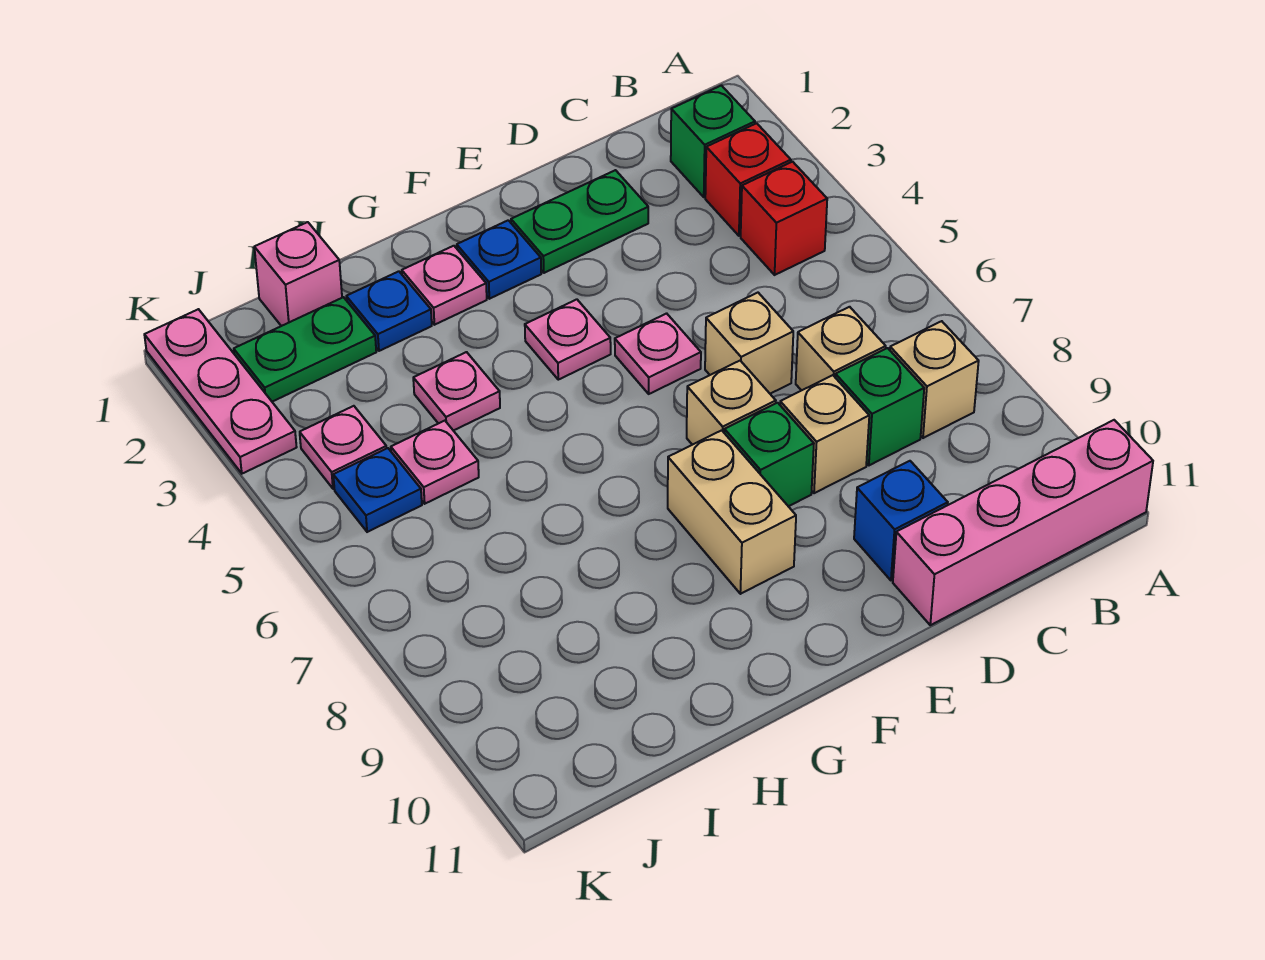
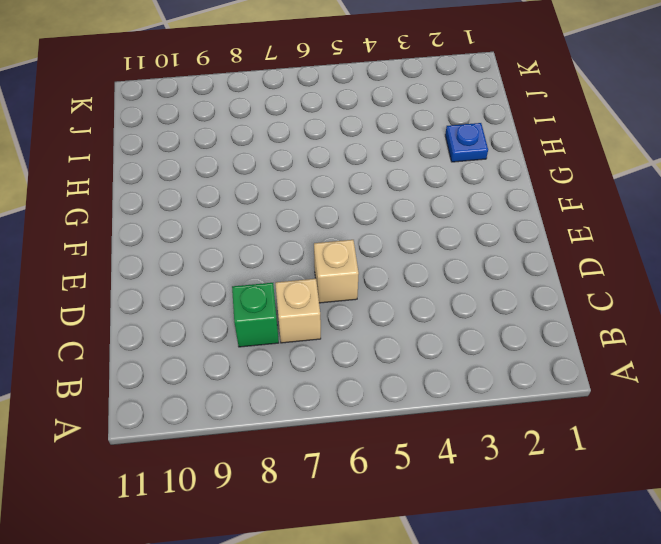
none -> pink 1x4 brick [893,420,1153,625]
none -> green 1x1 brick [671,85,755,197]
none -> red 1x1 brick [705,123,791,236]

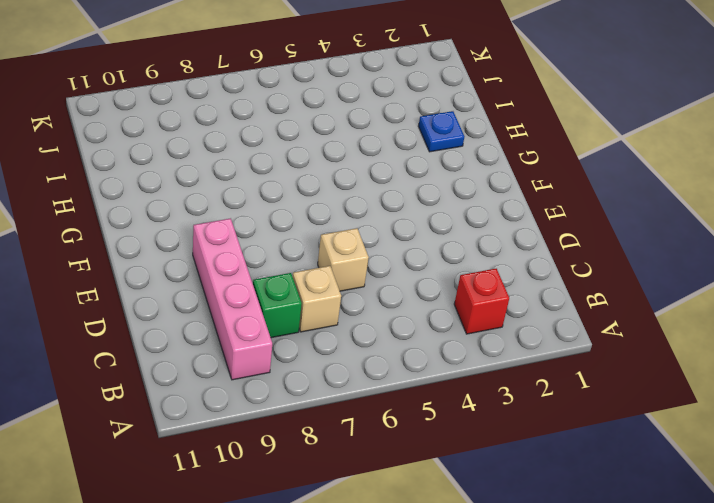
pink 1x4 brick [193,218,272,380] -> pink 1x4 brick moved to [893,420,1153,625]
none -> green 1x1 brick [671,85,755,197]
none -> red 1x1 brick [741,162,827,275]
none -> tan 1x1 brick [890,321,979,438]

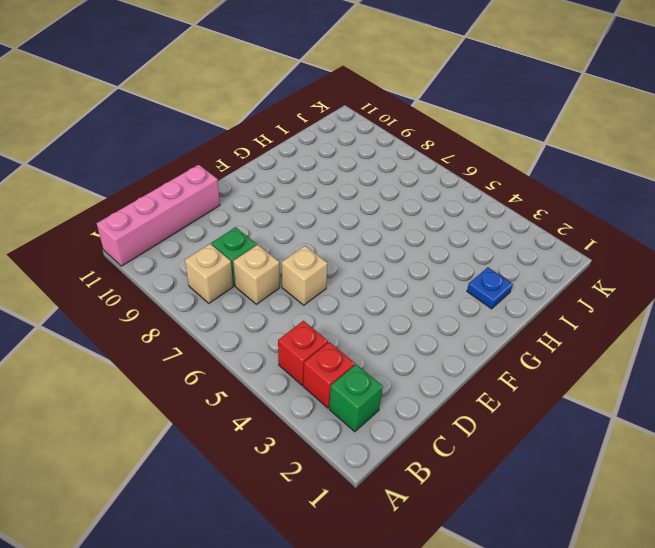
none -> green 1x2 plate [511,170,648,273]
none -> tan 1x1 brick [780,375,869,493]
none -> blue 1x1 brick [854,461,948,580]

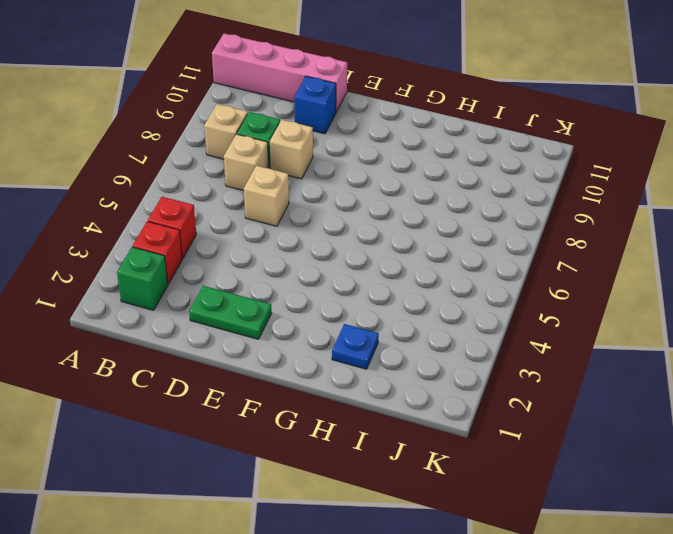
none -> pink 1x1 plate [615,313,701,394]
none -> tan 1x1 brick [687,361,776,445]
none -> green 1x1 brick [724,403,814,506]

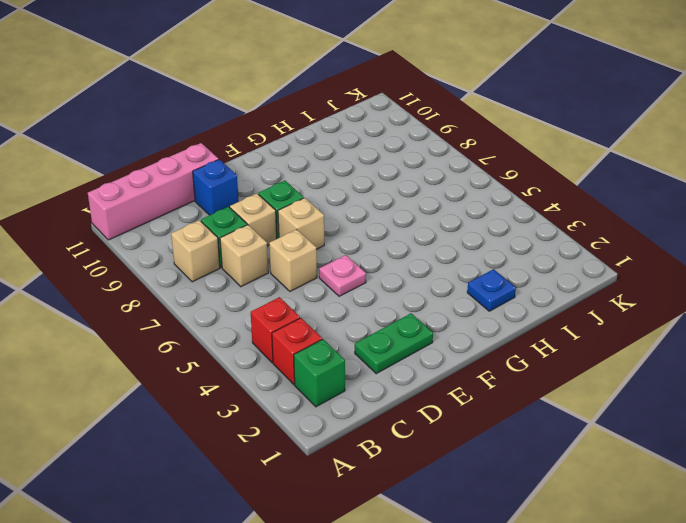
none -> blue 1x1 plate [457,220,541,299]
none -> pink 1x1 plate [525,299,611,380]
none -> tan 1x2 brick [668,430,796,594]

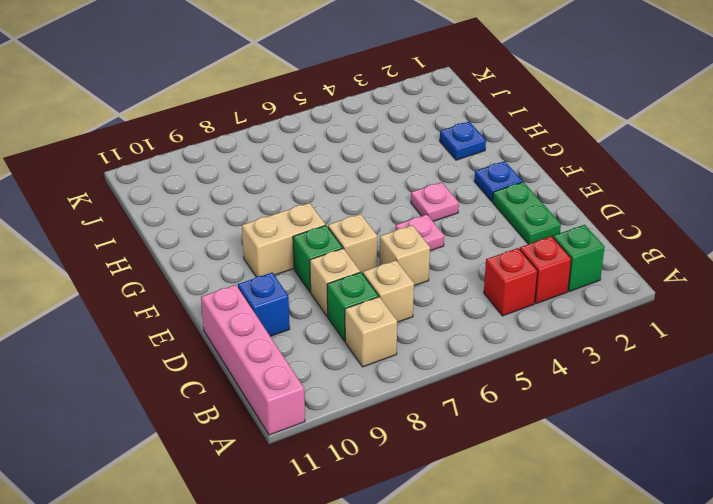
none -> pink 1x1 plate [402,246,487,325]
none -> pink 1x1 plate [413,352,500,431]
none -> pink 1x1 brick [254,222,342,326]

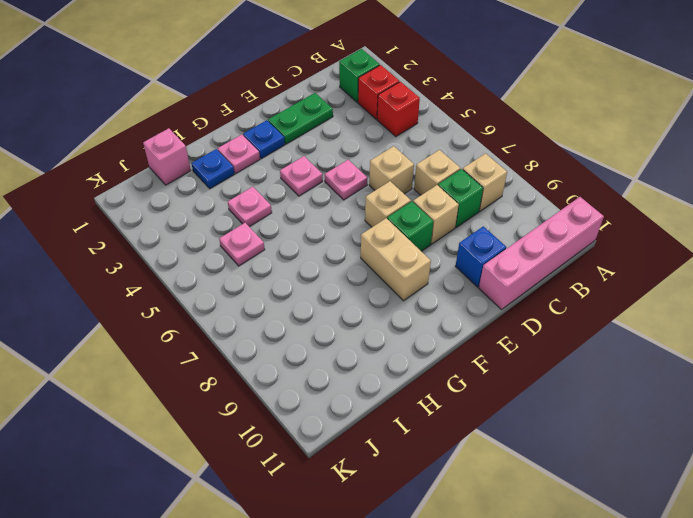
none -> green 1x2 plate [234,297,376,402]
none -> pink 1x1 plate [300,406,387,489]
none -> blue 1x1 plate [333,448,422,532]

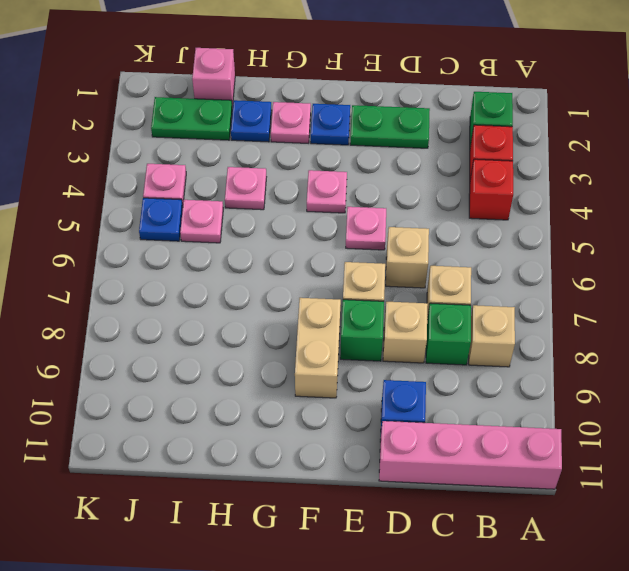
none -> pink 1x3 plate [144,309,297,474]

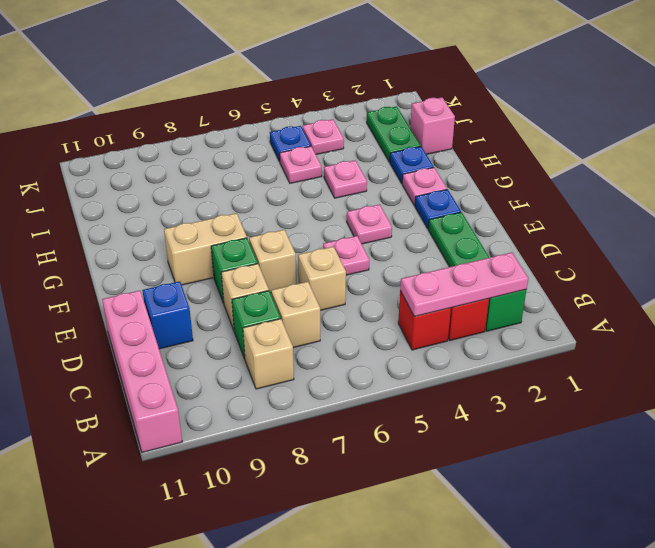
pink 1x3 plate [400,252,528,317] -> pink 1x3 plate moved to [144,309,297,474]

